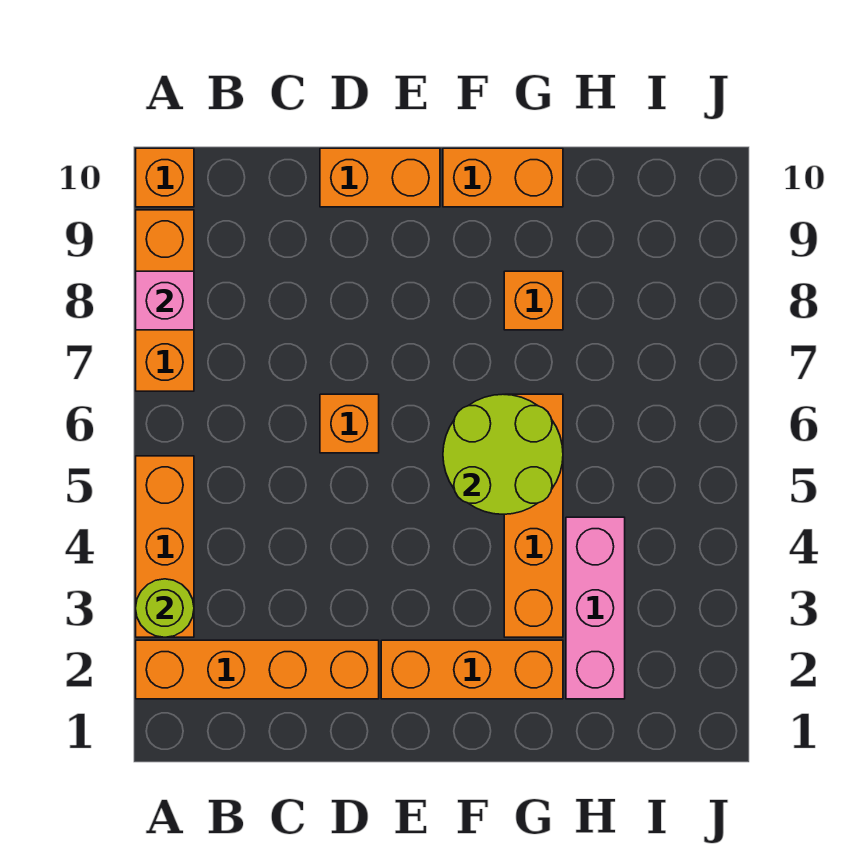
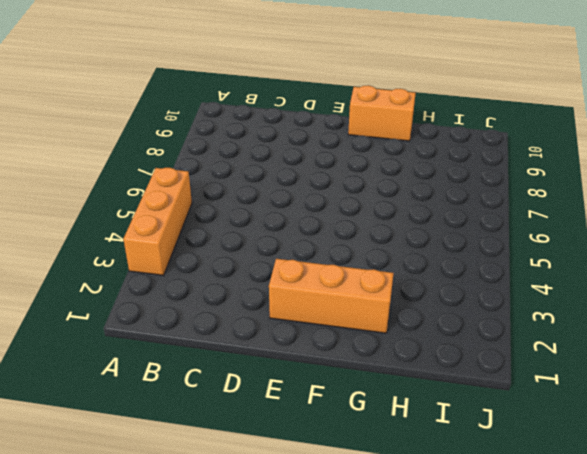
none -> orange 1x4 brick [136,640,379,699]
none -> orange 1x3 brick [136,210,194,391]
none -> orange 1x1 brick [136,148,194,207]

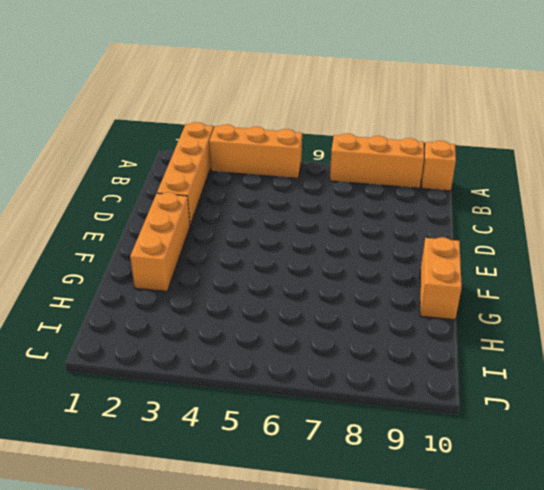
none -> orange 1x1 brick [320,394,379,453]
none -> orange 1x2 brick [320,148,440,207]
none -> orange 1x4 brick [504,394,563,637]

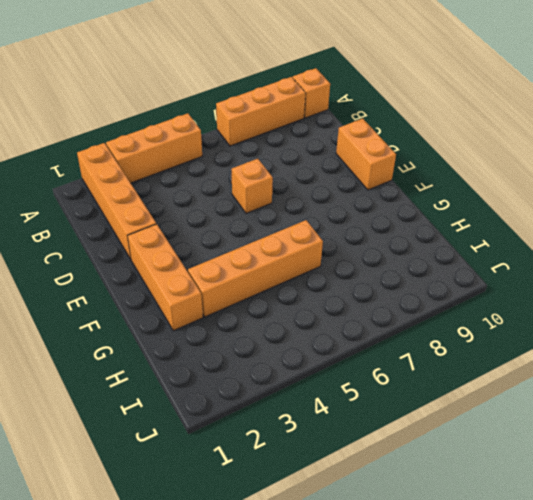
none -> orange 1x2 brick [443,148,563,207]
none -> orange 1x1 brick [504,271,563,330]
none -> pink 1x3 brick [566,517,625,699]

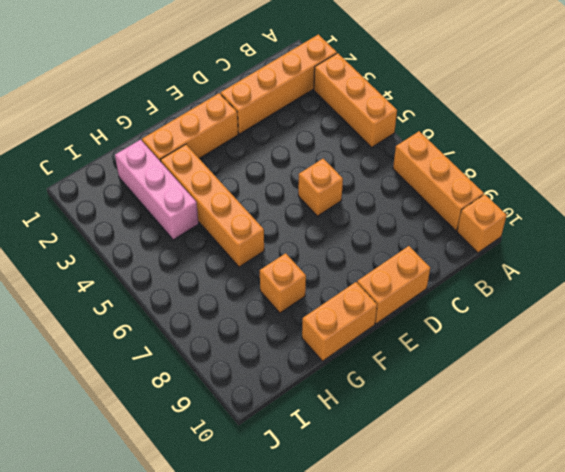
none -> lime 1x1 round brick [136,579,194,637]
none -> pink 1x1 brick [136,271,194,330]
none -> lime 2x2 round brick [443,394,563,514]

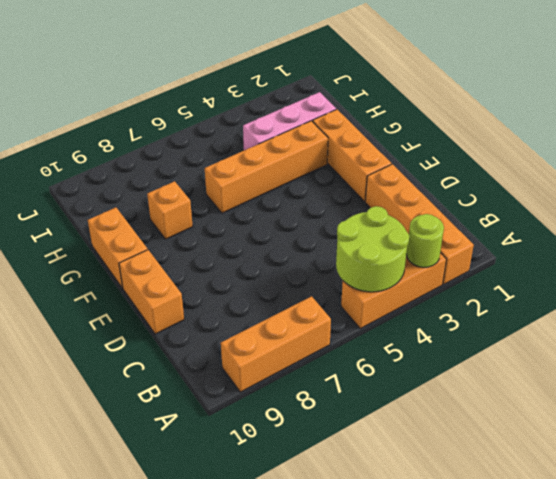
lime 2x2 round brick [336,206,409,292] -> lime 2x2 round brick moved to [443,394,563,514]
none -> orange 1x1 brick [136,148,194,207]
none -> orange 1x1 brick [320,394,379,453]
none -> pink 1x1 brick [136,271,194,330]

